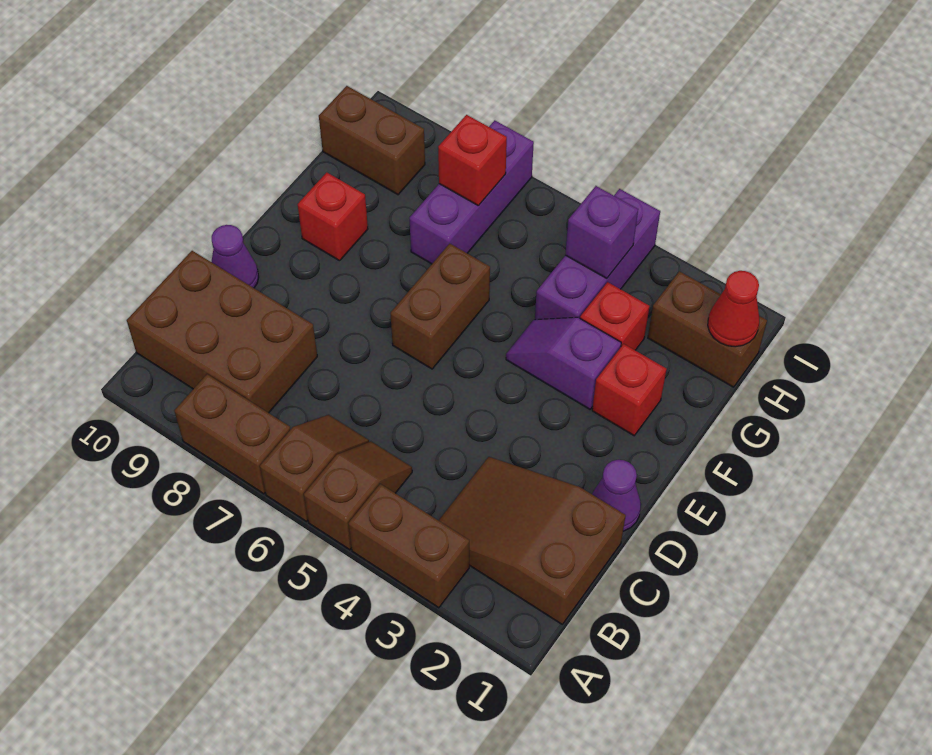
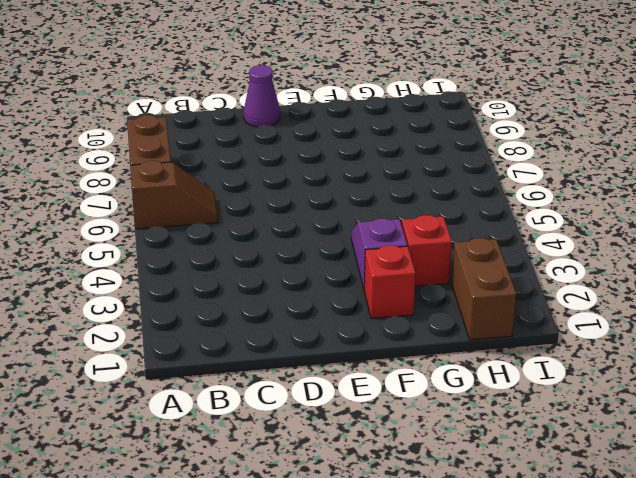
none -> brown 1x2 brick [348,484,469,608]
none -> brown 1x2 slope [304,441,412,550]
none -> brown 2x3 slope [439,457,626,624]

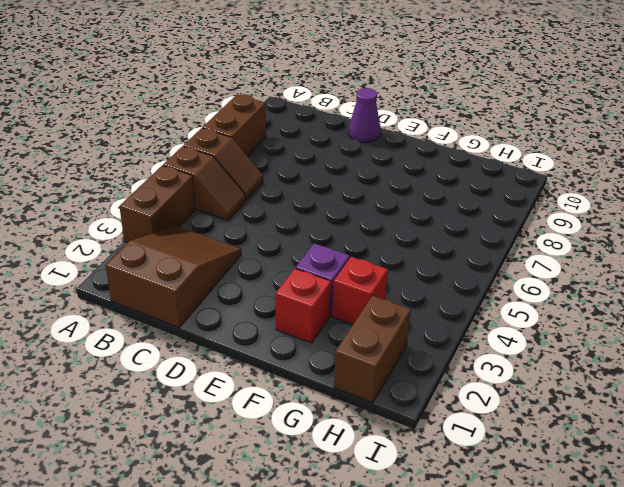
none -> brown 2x3 brick [127,251,317,413]
none -> purple 1x1 cone [592,460,641,531]
none -> brown 1x2 brick [390,244,490,369]

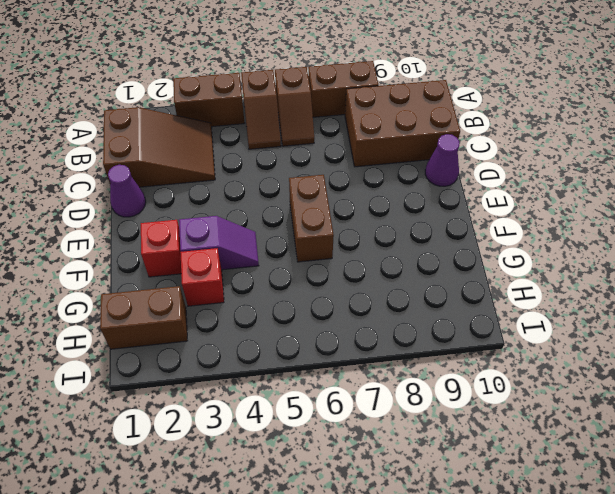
none -> red 1x1 brick [298,172,368,261]
none -> purple 1x3 brick [535,189,660,320]
none -> purple 1x3 brick [410,120,534,264]

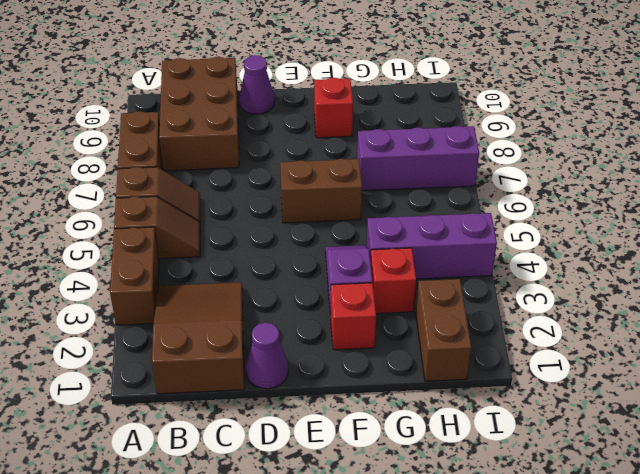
none -> brown 1x2 brick [319,86,425,195]
none -> red 1x1 cone [708,271,759,347]
none -> purple 1x1 brick [565,186,638,278]

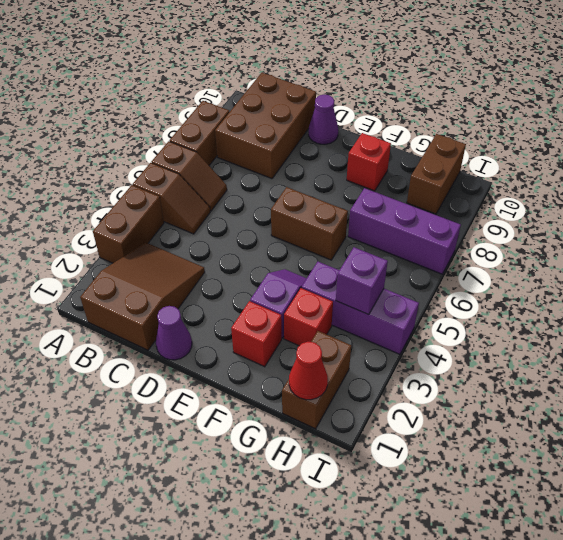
none -> red 1x1 brick [438,115,507,206]

